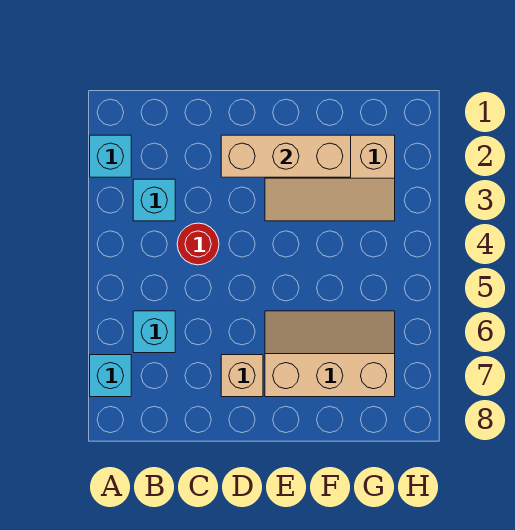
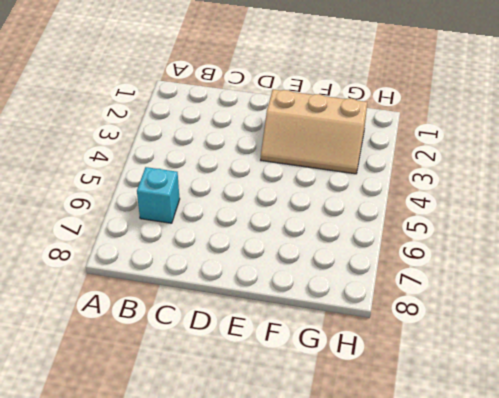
none -> cyan 1x1 brick [90,135,131,177]
none -> cyan 1x1 brick [90,355,131,397]

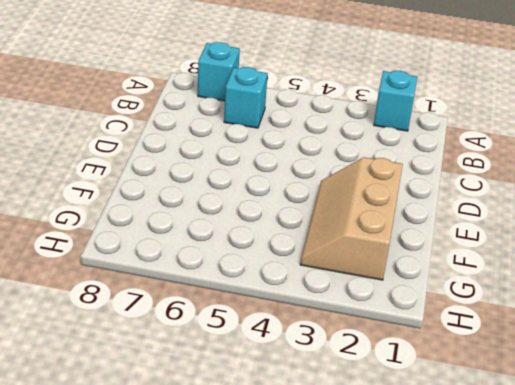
none -> cyan 1x1 brick [133,179,175,221]
none -> red 1x1 round brick [177,223,219,265]

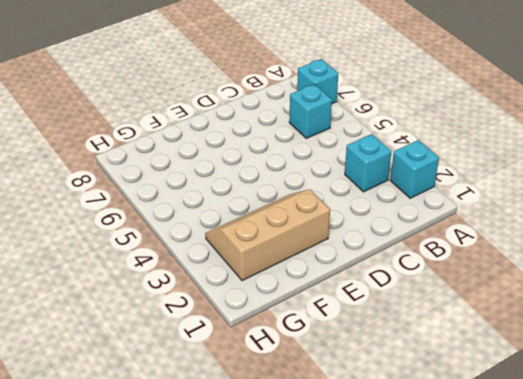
none -> red 1x1 round brick [177,223,219,265]
none -> tan 1x1 brick [221,355,263,397]

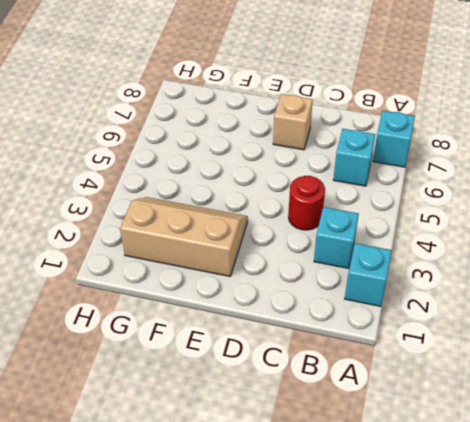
none -> tan 2x3 slope [265,311,395,397]
none -> tan 1x3 brick [221,135,351,177]

